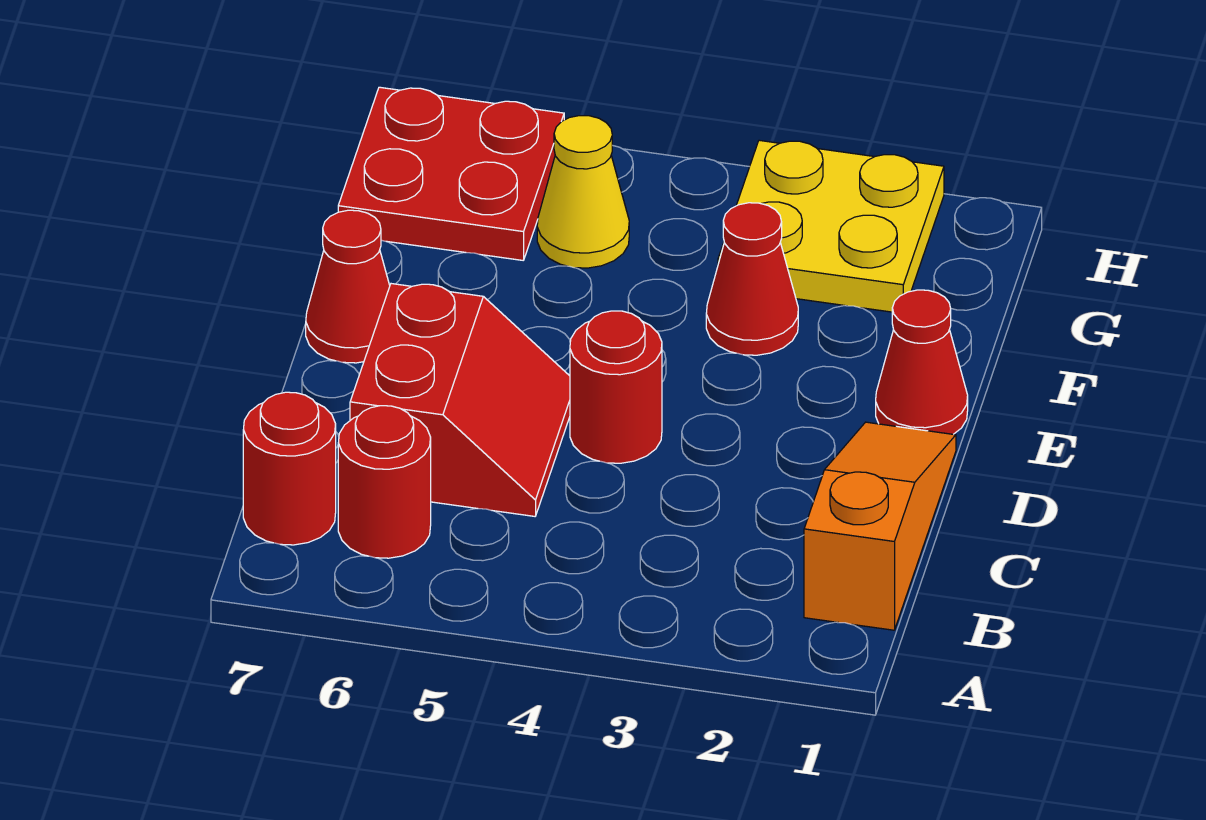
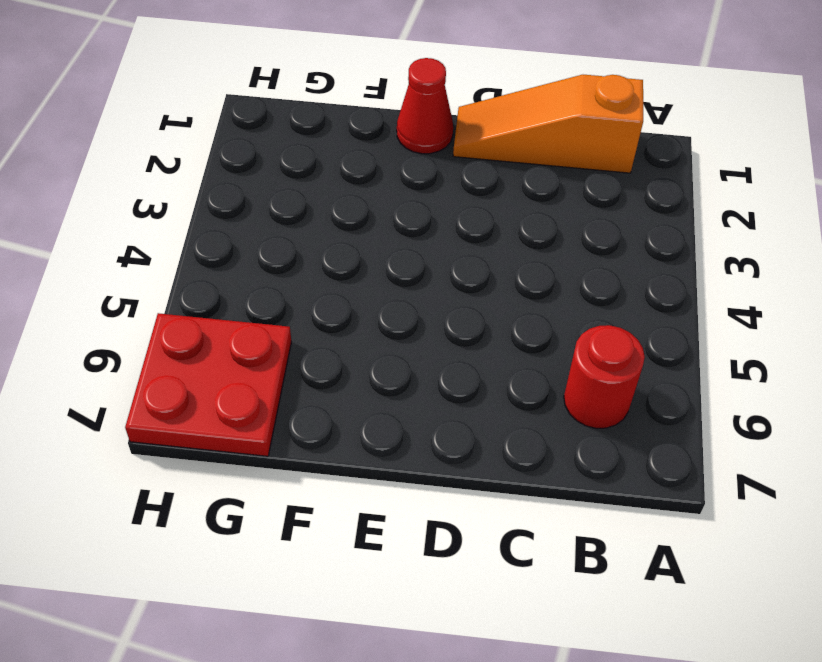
none -> red 1x1 round brick [243,392,336,545]
none -> red 2x2 slope [350,284,570,516]

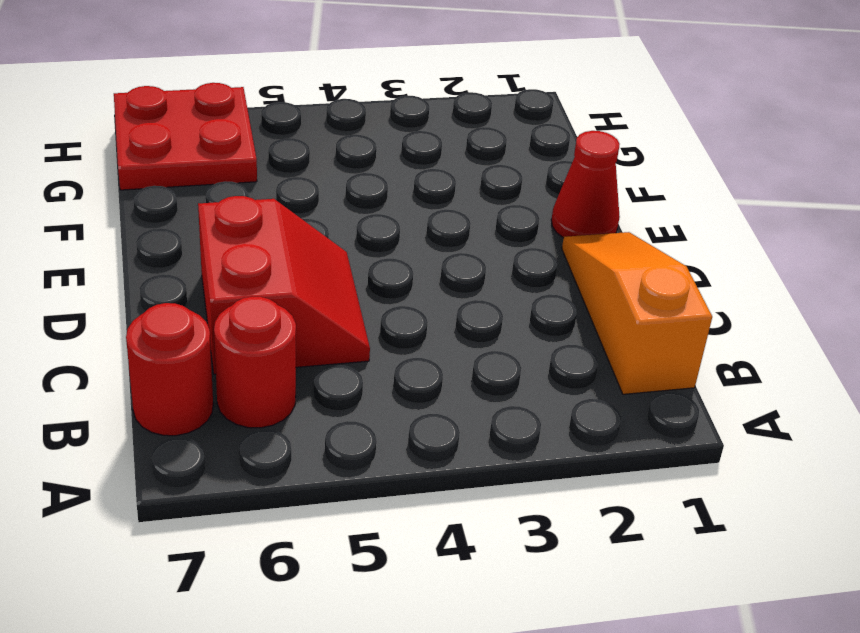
none -> red 1x1 round brick [570,311,662,463]
none -> red 1x1 cone [306,210,390,363]

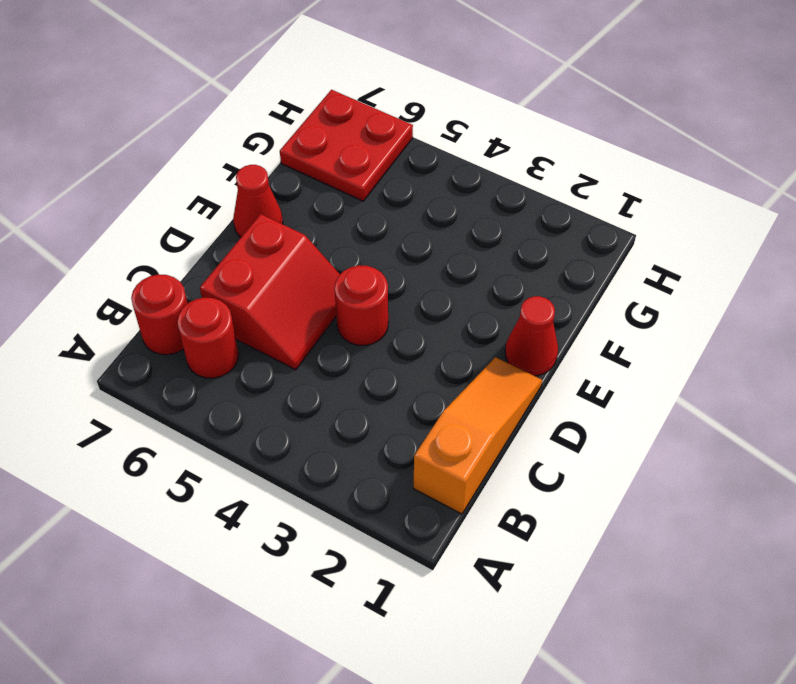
none -> red 1x1 cone [706,203,798,355]
none -> yellow 2x2 plate [718,140,944,312]

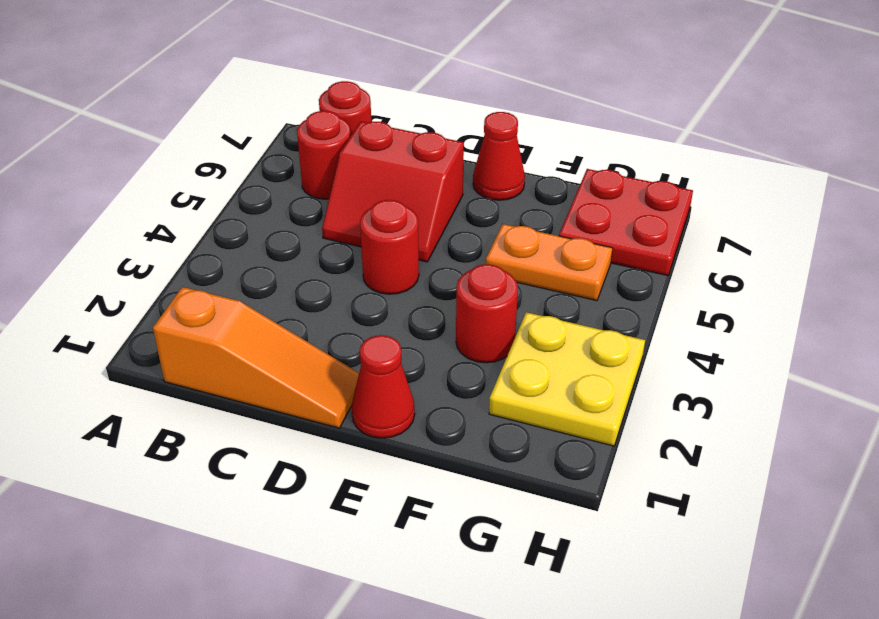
red 1x1 round brick [456,264,518,363] -> red 1x1 cone [706,203,798,355]
orange 1x2 plate [486,224,612,301] -> yellow 1x1 cone [537,116,629,268]

